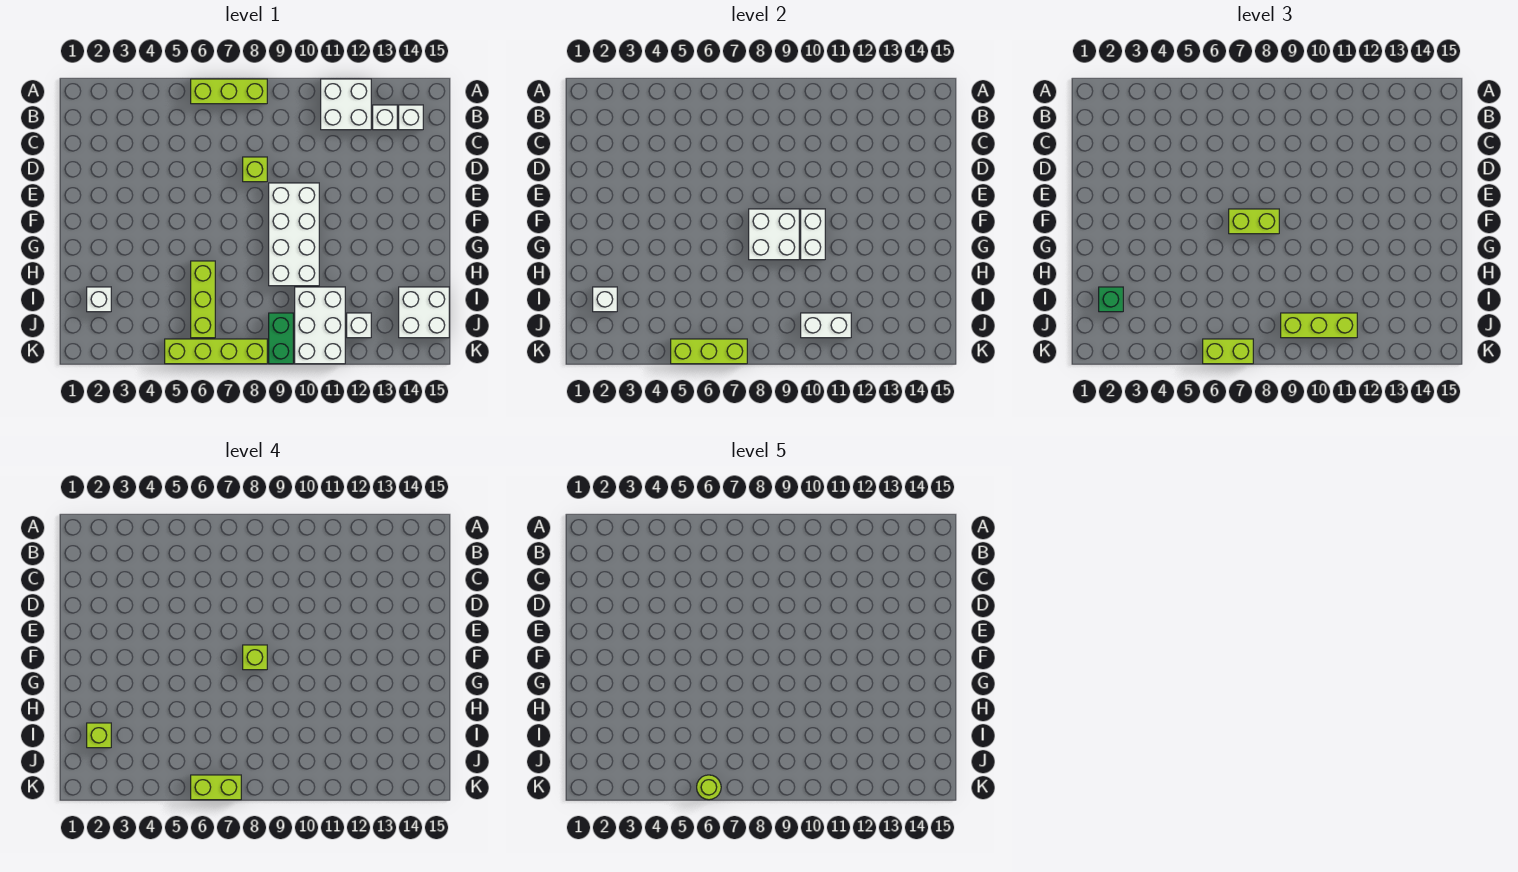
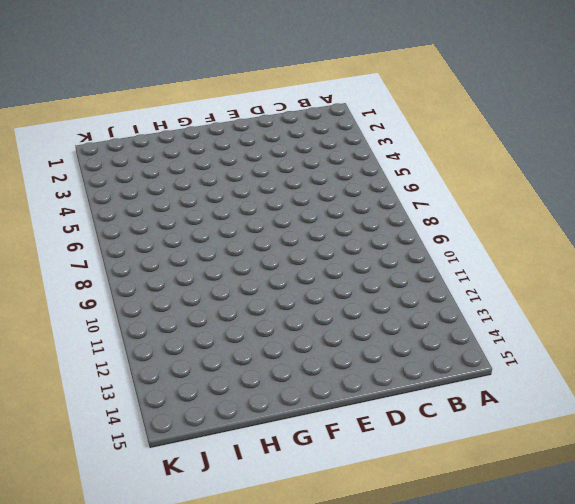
none -> lime 1x3 brick [191,79,267,104]
none -> white 2x2 brick [321,79,371,130]
none -> white 1x1 brick [373,105,397,130]

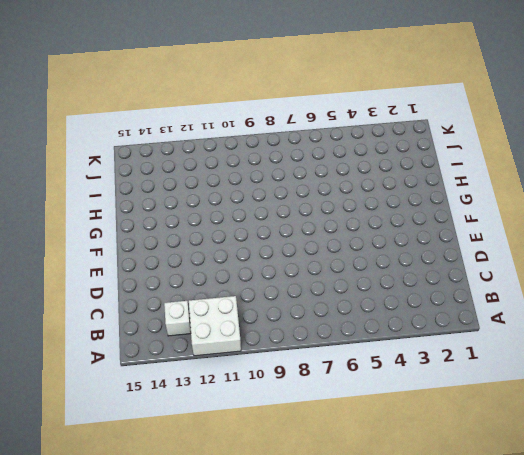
none -> lime 1x3 brick [191,79,267,104]
none -> white 1x1 brick [399,105,423,130]
none -> lime 1x1 brick [243,157,267,182]

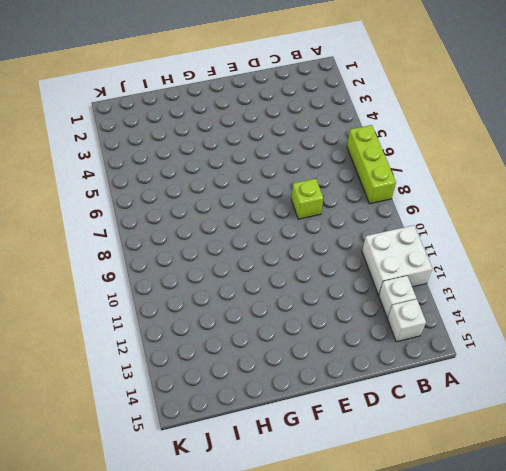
none -> white 2x4 brick [269,183,319,286]
none -> lime 1x3 brick [191,261,215,338]
none -> white 1x1 brick [87,287,111,312]

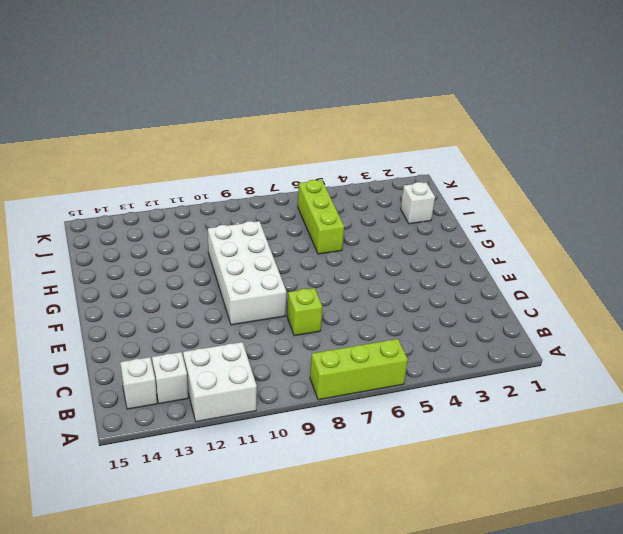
none -> white 2x3 brick [295,287,345,364]
none -> white 2x2 brick [399,287,449,338]
none -> green 1x2 brick [269,313,293,364]

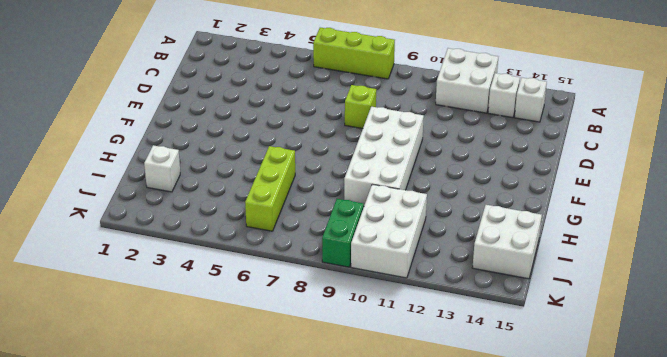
none -> white 1x1 brick [347,313,371,338]
none -> lime 1x4 brick [165,339,267,364]
none -> white 2x2 brick [749,209,799,260]

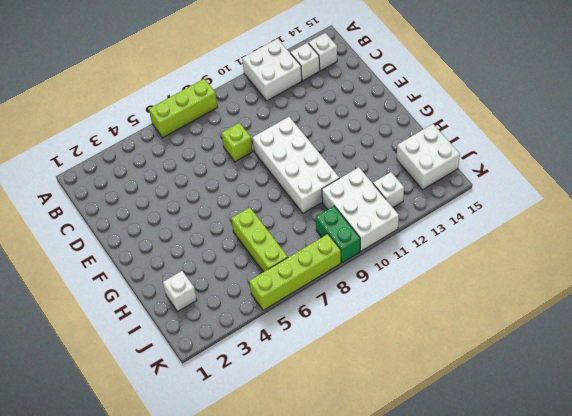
none -> white 2x2 brick [749,209,799,260]
none -> white 1x2 brick [801,209,825,260]
none -> white 1x1 brick [593,287,617,312]

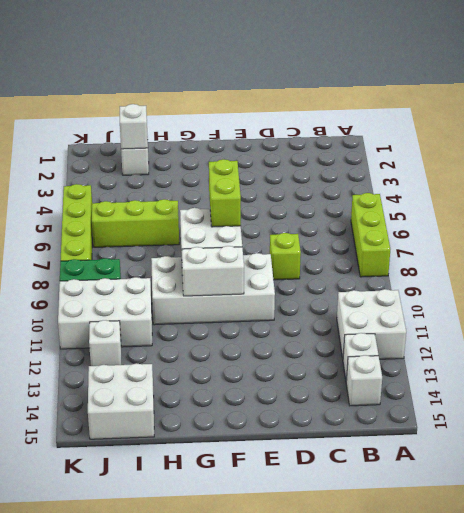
none -> white 1x2 brick [801,313,851,338]
none -> lime 1x3 brick [671,339,747,364]
none -> green 1x1 brick [1099,287,1123,312]

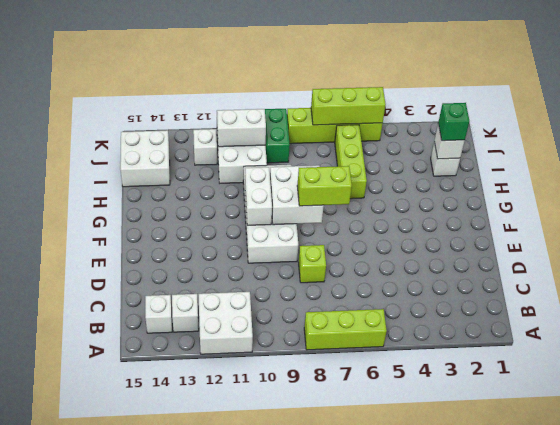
none -> lime 1x3 brick [1281,313,1357,338]
none -> lime 1x2 brick [1203,339,1253,364]
none -> lime 1x1 brick [243,645,267,670]

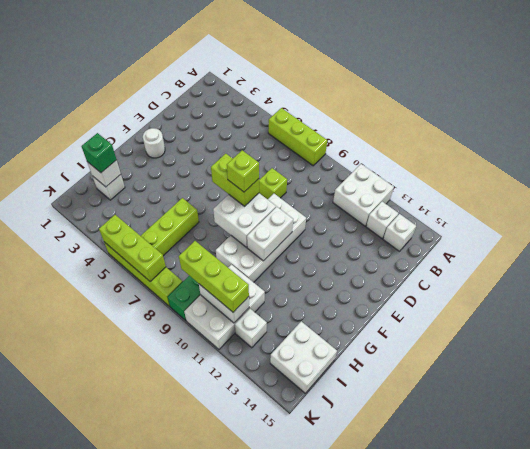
white 1x1 round brick [143,128,165,158] -> none
none -> lime 1x2 brick [1203,339,1253,364]
none -> lime 1x1 brick [87,723,111,748]
none -> lime 1x2 brick [191,775,241,800]

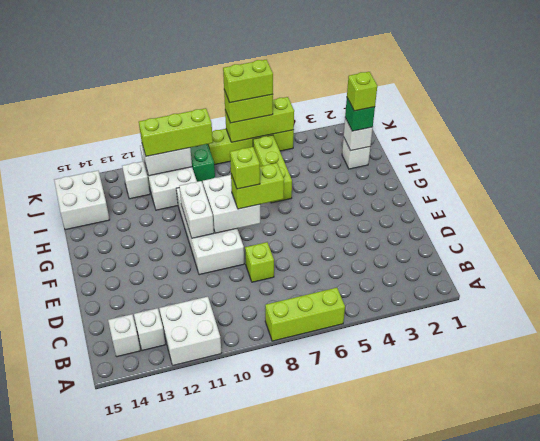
none -> lime 1x1 round brick [697,775,721,800]

